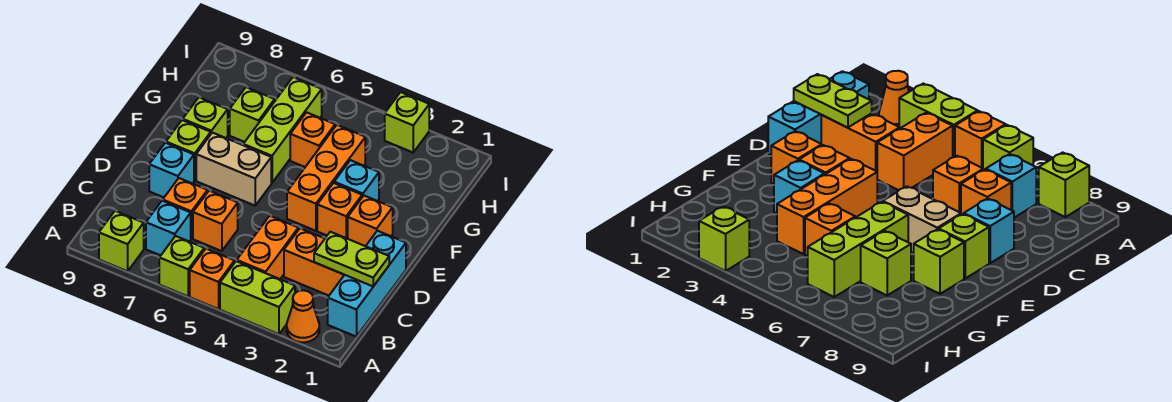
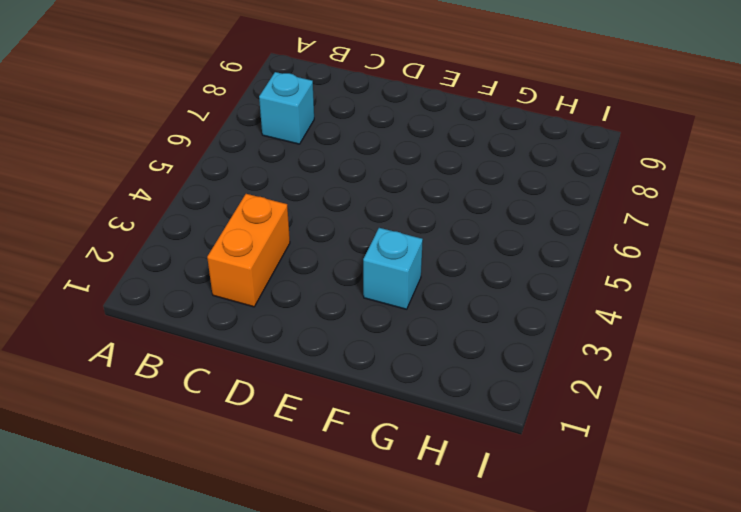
none -> orange 1x1 cone [287,290,319,342]
none -> lime 1x2 brick [220,261,295,334]
none -> orange 1x1 brick [190,249,235,309]

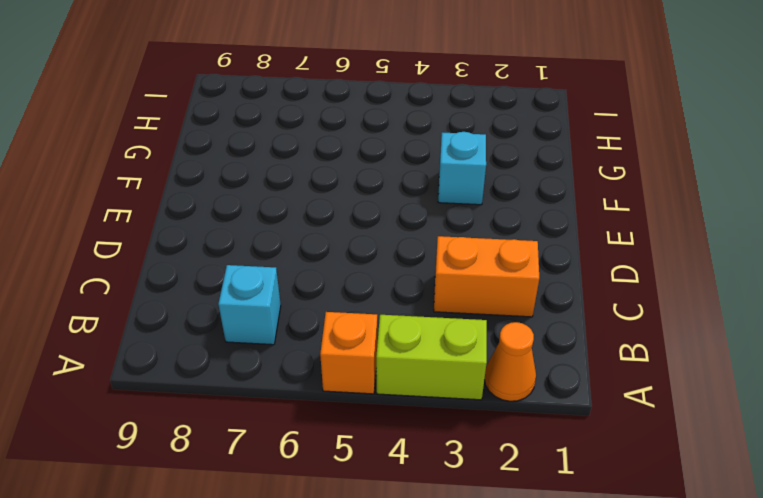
none -> lime 1x1 brick [159,236,204,296]
none -> lime 1x1 brick [99,211,144,271]
none -> cyan 1x3 brick [328,231,406,337]

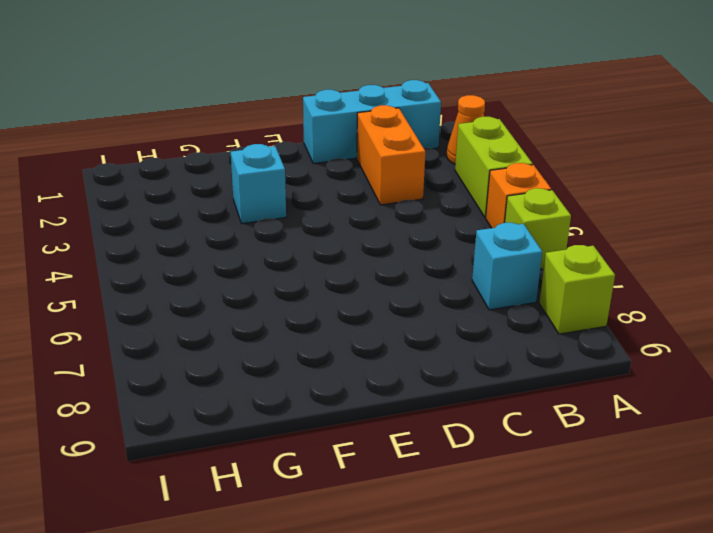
none -> orange 1x2 brick [237,216,298,279]
none -> orange 1x1 brick [193,191,238,251]
none -> orange 1x1 brick [163,178,208,239]

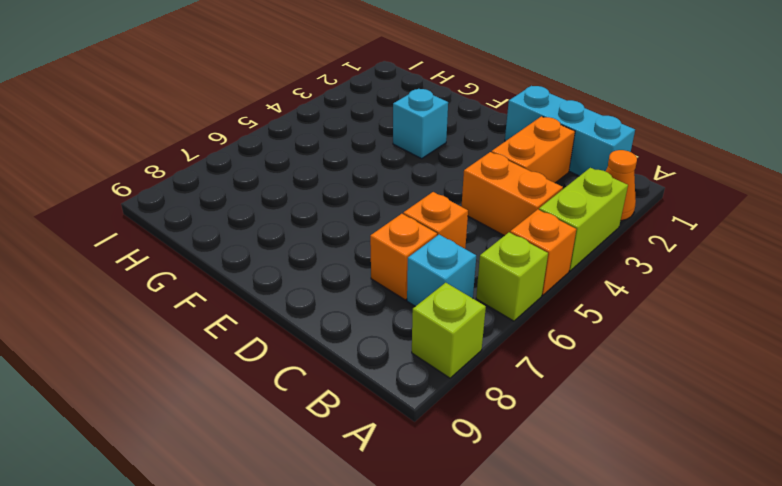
none -> cyan 1x1 brick [149,143,194,197]
none -> orange 1x1 brick [348,196,393,246]
none -> orange 1x1 brick [317,183,362,239]

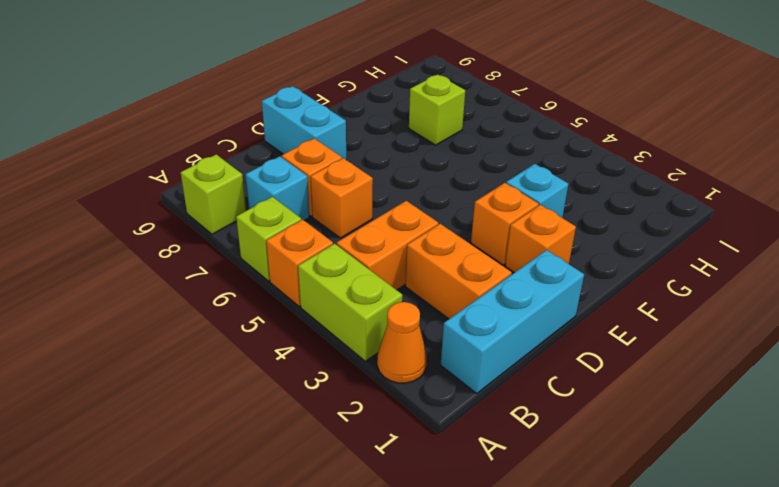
cyan 1x2 brick [262,86,346,159] -> cyan 1x1 brick [149,143,194,197]
none -> orange 1x3 brick [287,125,365,231]
none -> tan 1x2 brick [196,133,271,205]
none -> lime 1x1 brick [166,120,211,180]

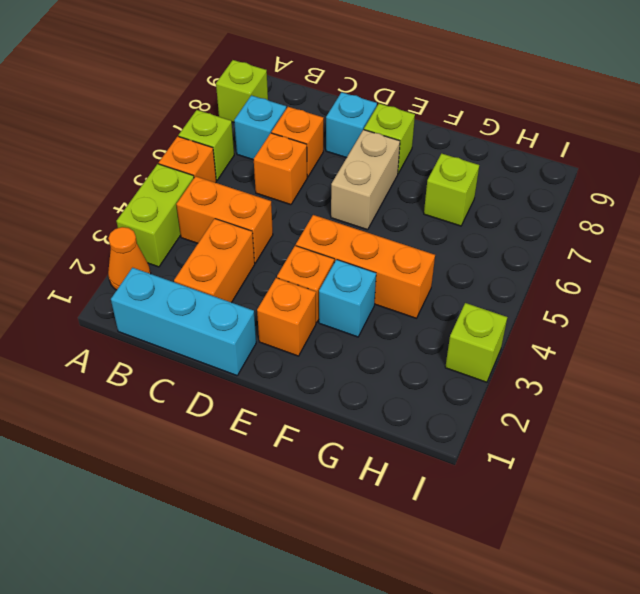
none -> lime 1x3 brick [243,77,322,183]
none -> lime 1x1 brick [183,97,228,138]
none -> orange 1x1 brick [290,112,335,167]

